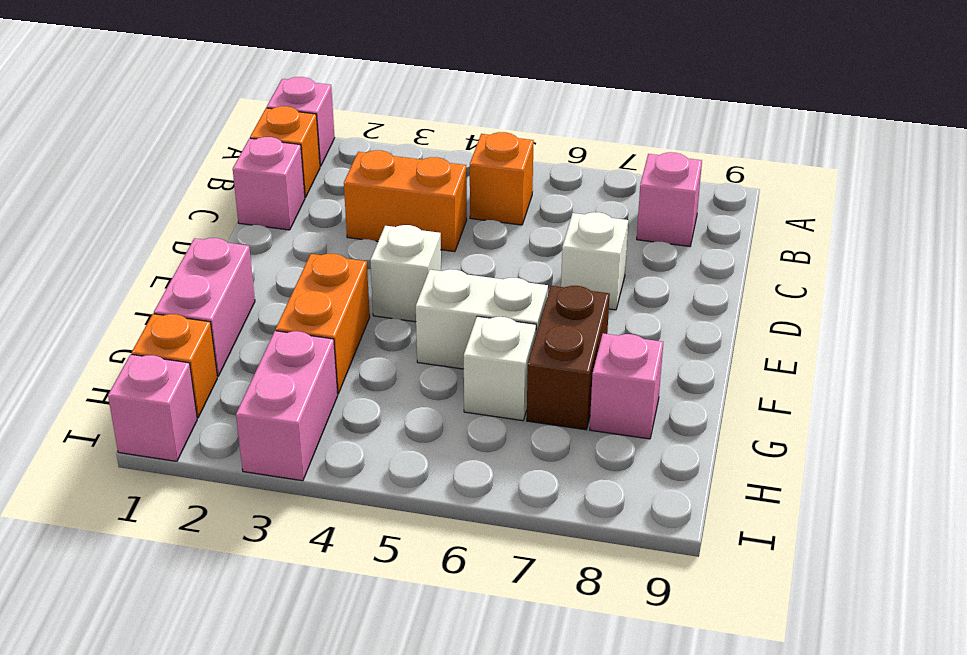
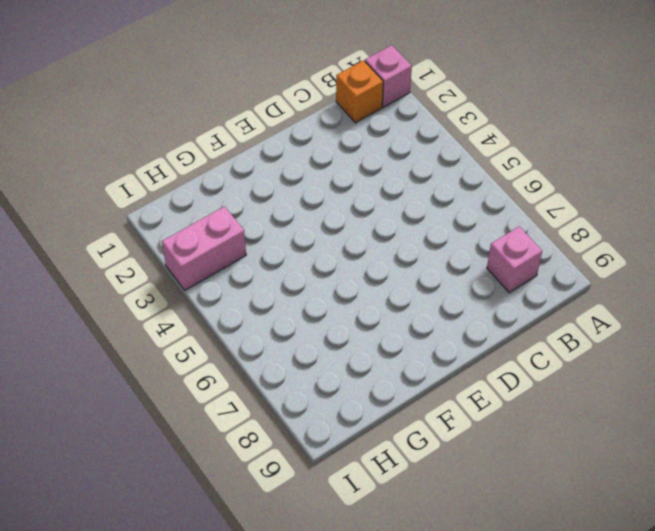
none -> orange 1x1 brick [470,132,534,225]
none -> pink 1x1 brick [233,137,305,230]
none -> orange 1x2 brick [344,150,467,252]

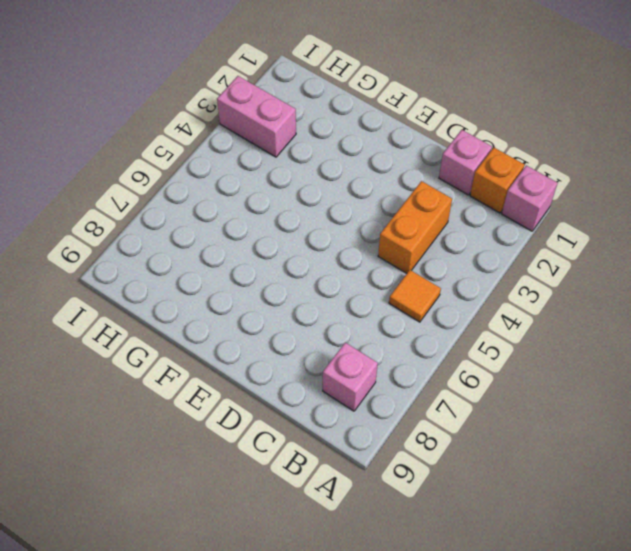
orange 1x1 tile [389,270,441,322] -> orange 1x1 brick [470,132,534,225]
none -> white 1x1 brick [561,212,628,310]
none -> white 1x1 brick [370,225,441,322]
none -> pink 1x2 brick [154,238,255,376]

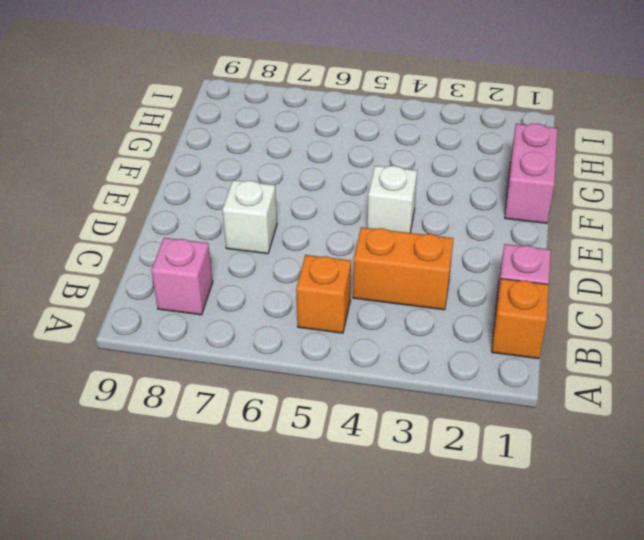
none -> pink 1x1 brick [267,77,335,166]
none -> orange 1x2 brick [276,254,370,394]
none -> white 1x2 brick [416,269,548,369]

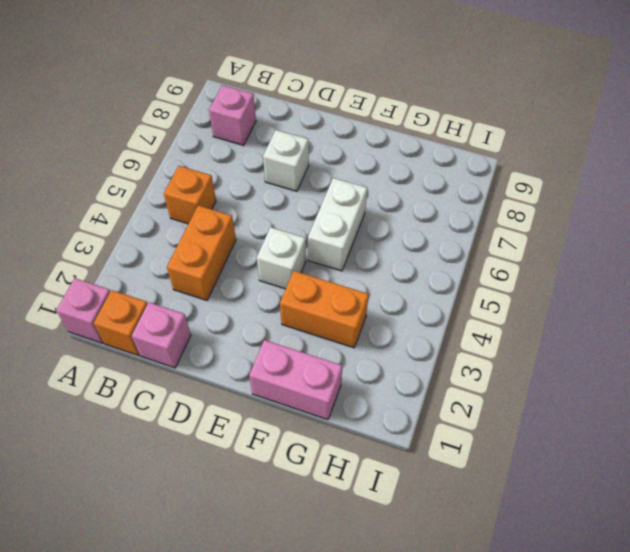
none -> brown 1x2 brick [527,286,610,430]
none -> white 1x1 brick [464,316,536,421]
none -> pink 1x1 brick [590,333,663,439]

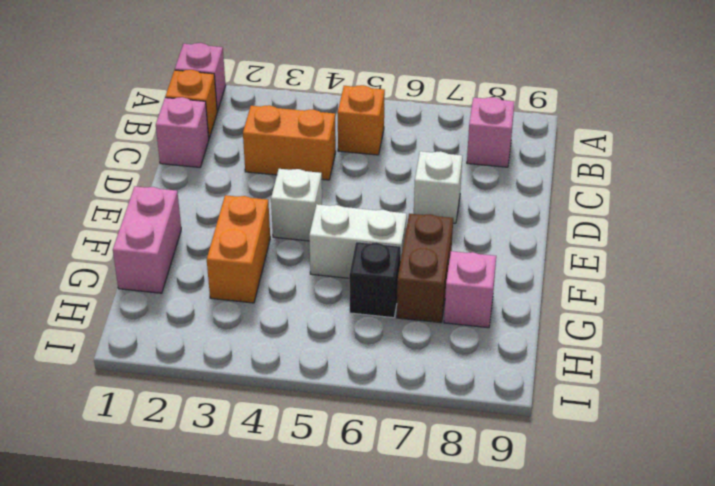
black 1x1 brick [349,242,401,318] -> white 1x1 brick [464,316,536,421]
none -> orange 1x1 brick [132,314,217,418]
none -> pink 1x2 brick [236,331,338,481]
none -> pink 1x1 brick [108,354,197,461]

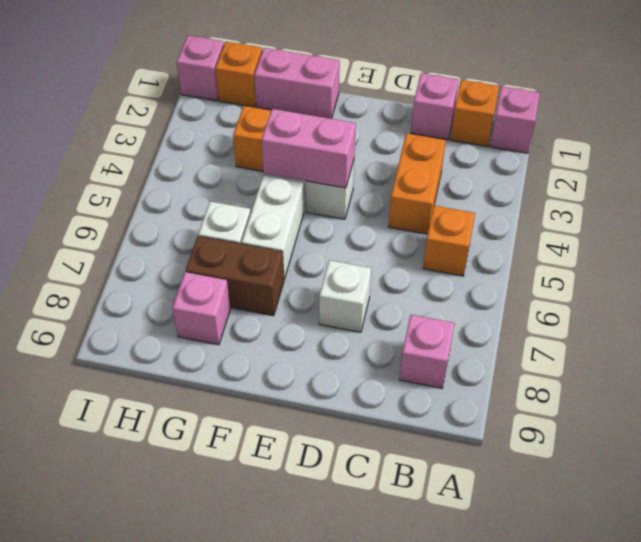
pink 1x2 brick [261,109,356,188] -> pink 1x2 brick moved to [236,331,338,481]

